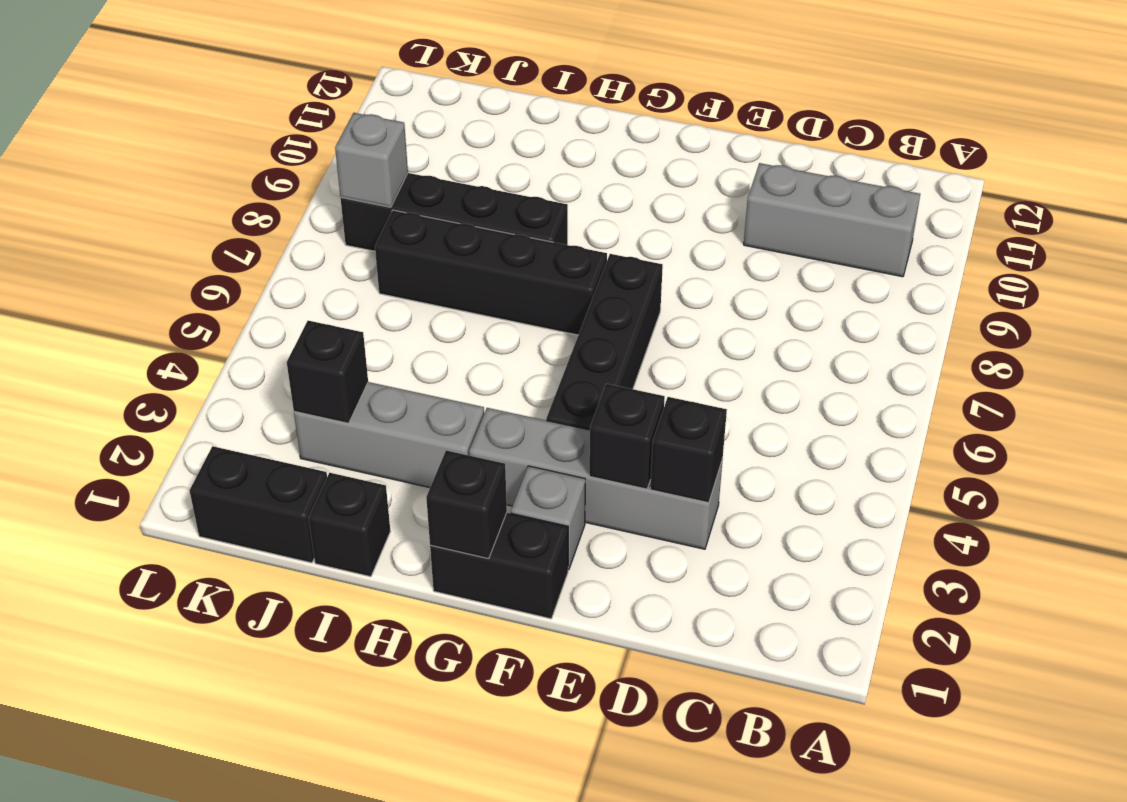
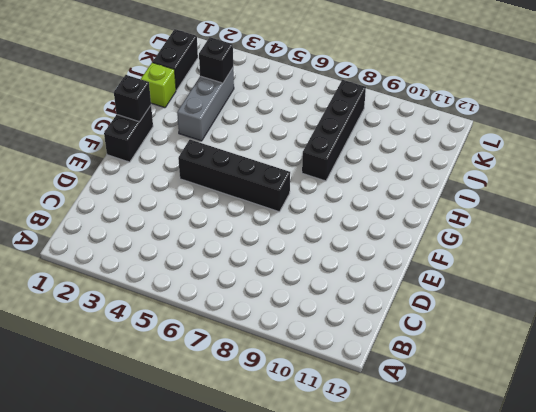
lime 1x1 brick [141,63,176,108] -> black 1x1 brick [309,473,391,577]
none -> grey 1x3 brick [744,163,920,277]
none -> grey 1x4 brick [469,408,723,549]
none -> grey 1x1 brick [511,466,585,570]

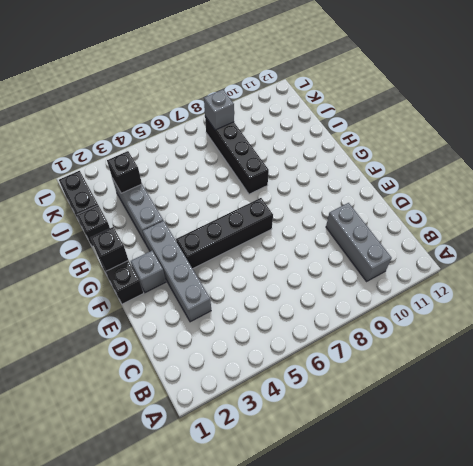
none -> black 1x4 brick [375,210,607,335]
none -> black 1x1 brick [650,397,727,503]
none -> black 1x1 brick [589,384,665,489]

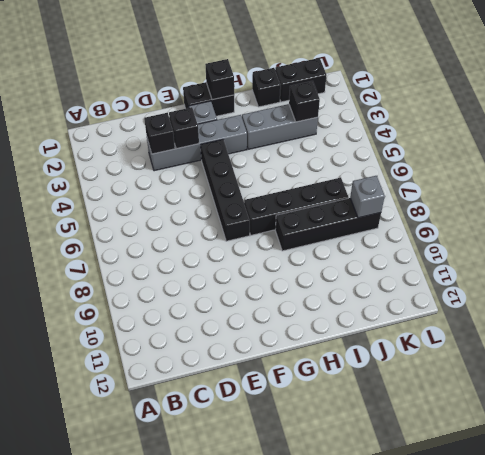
none -> grey 1x3 brick [744,163,920,277]

